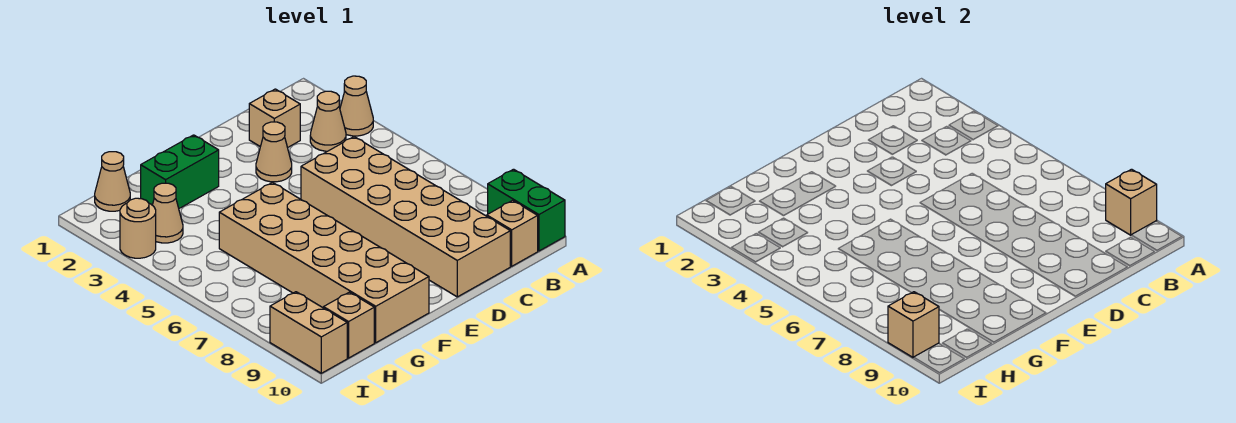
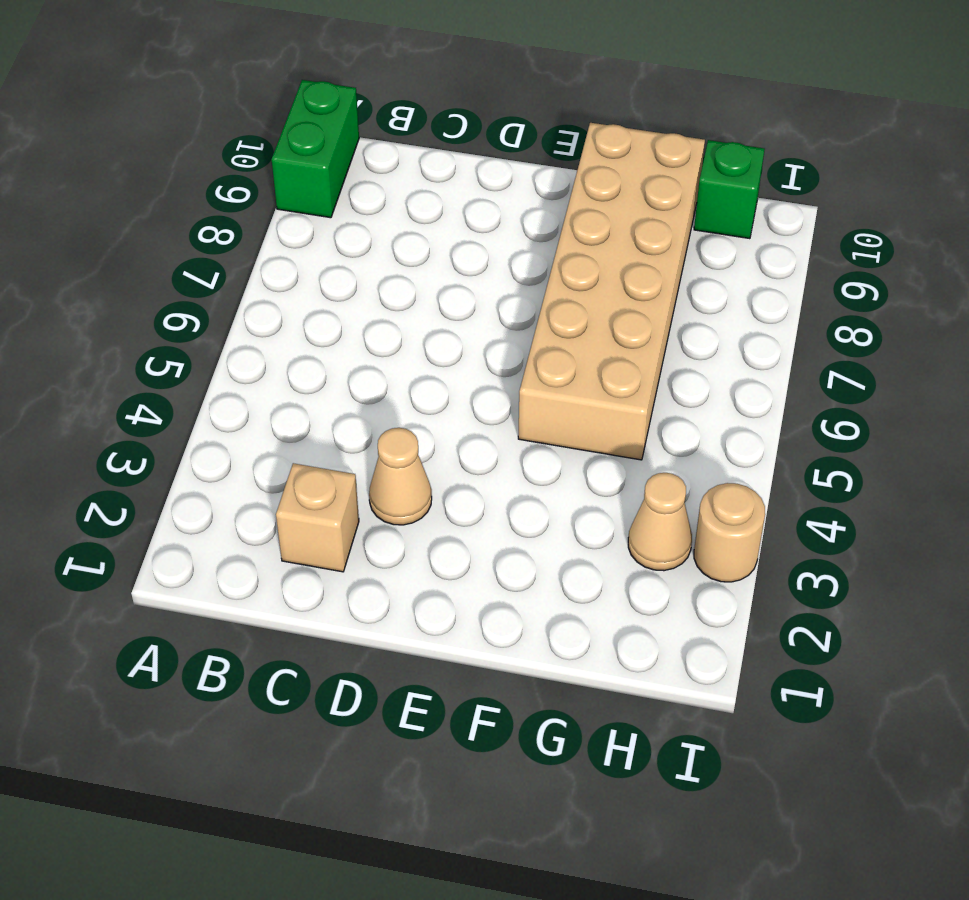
green 1x1 brick [694,140,765,239] -> tan 1x1 brick [324,292,374,358]
none -> tan 1x1 cone [340,76,373,136]
none -> tan 1x1 cone [310,91,346,151]
none -> tan 1x1 brick [487,200,538,266]

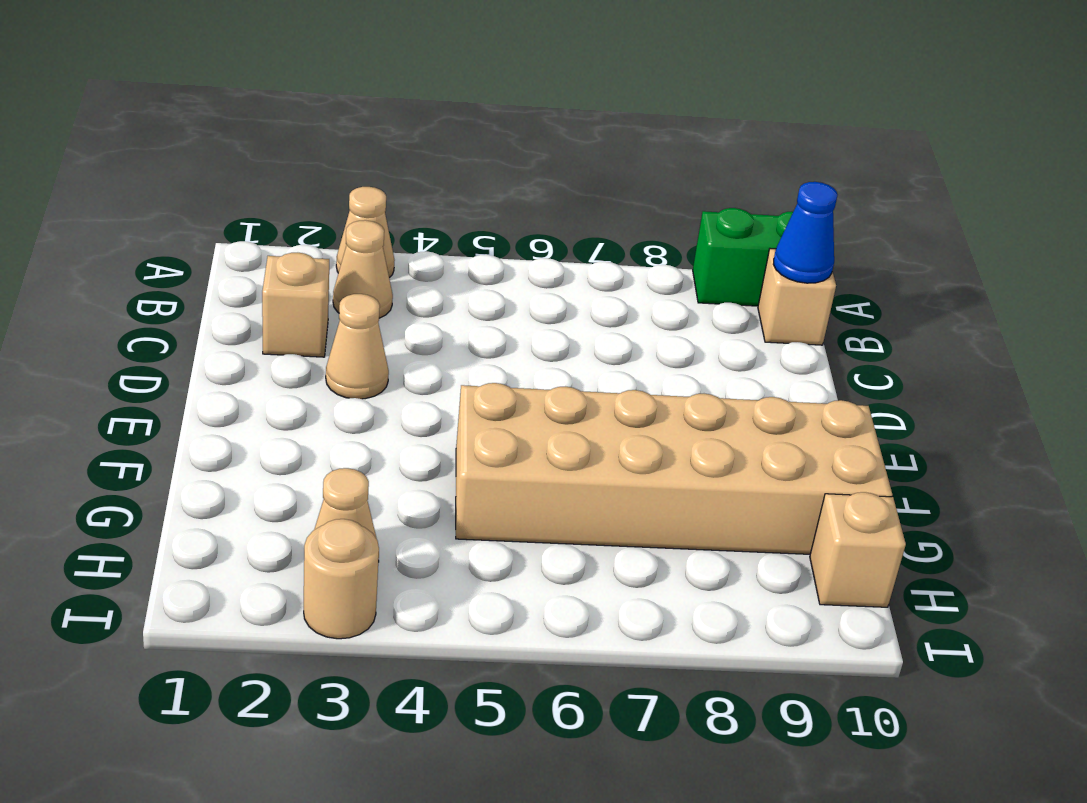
blue 1x1 cone [773,182,837,283] -> none
none -> tan 2x6 brick [301,137,510,297]
none -> green 1x2 brick [141,135,219,208]
none -> tan 1x1 cone [95,152,130,211]

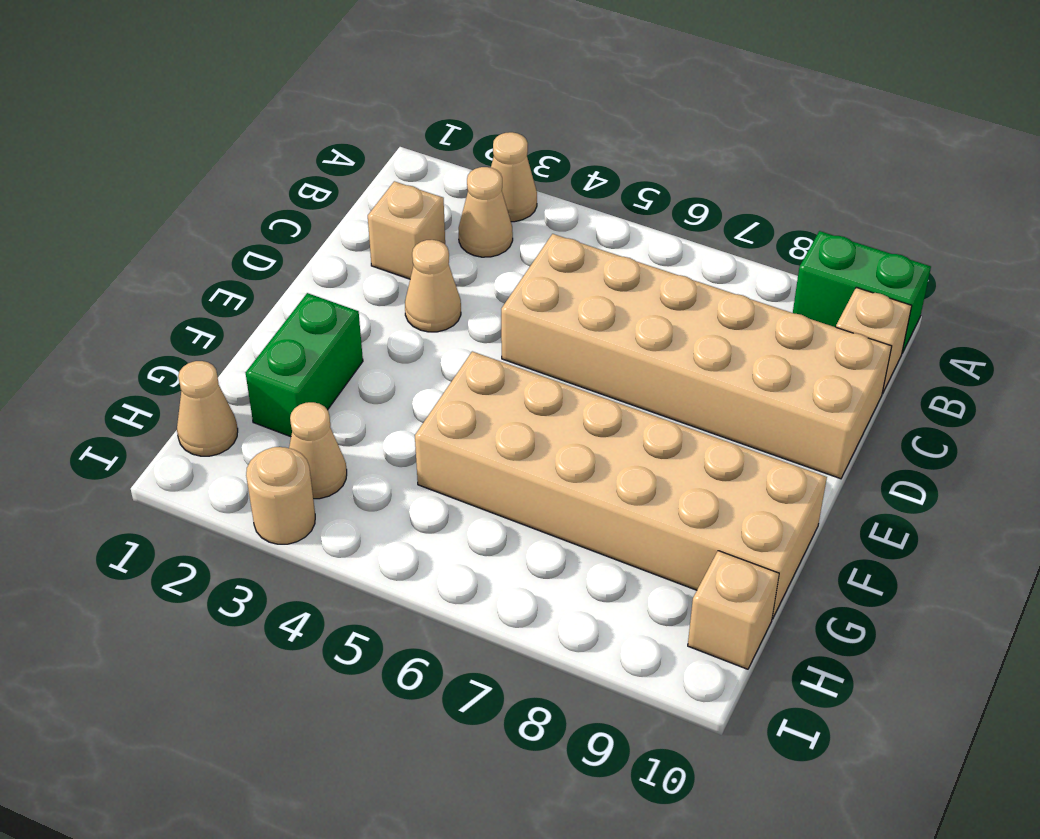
none -> tan 1x2 brick [270,292,347,373]
none -> tan 1x1 brick [1106,169,1157,235]
none -> tan 1x1 brick [888,292,939,357]

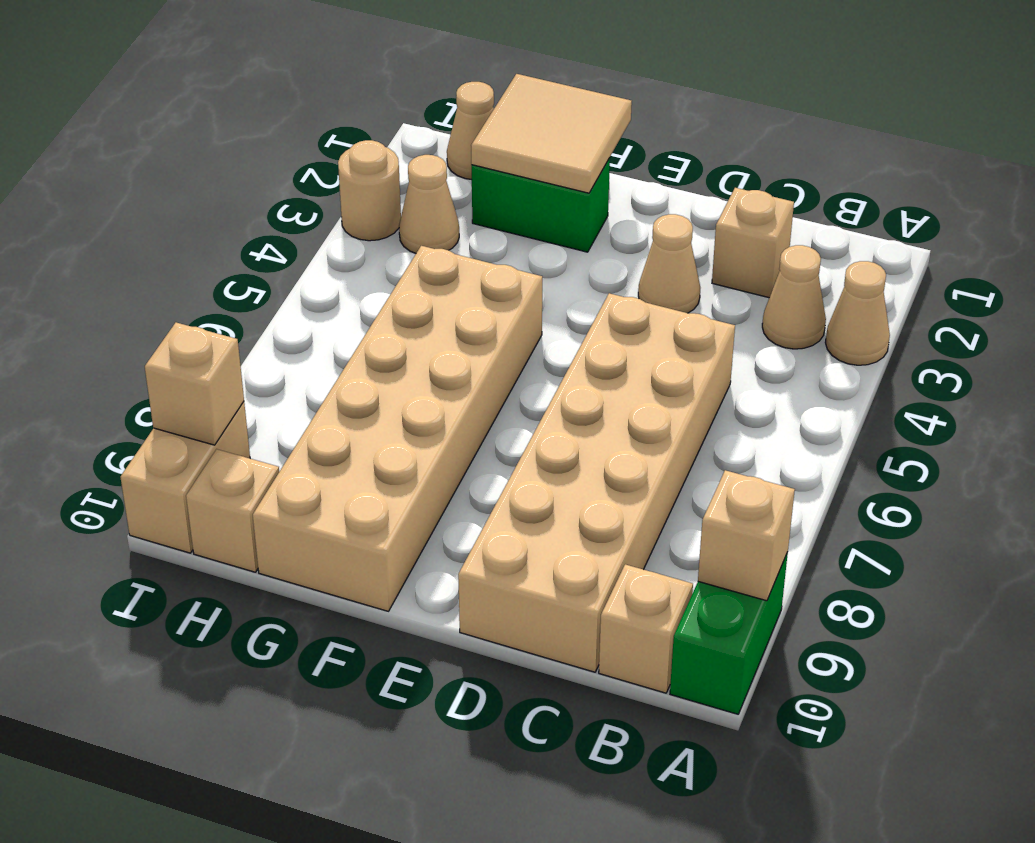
tan 2x2 tile [471,74,632,193] -> none

